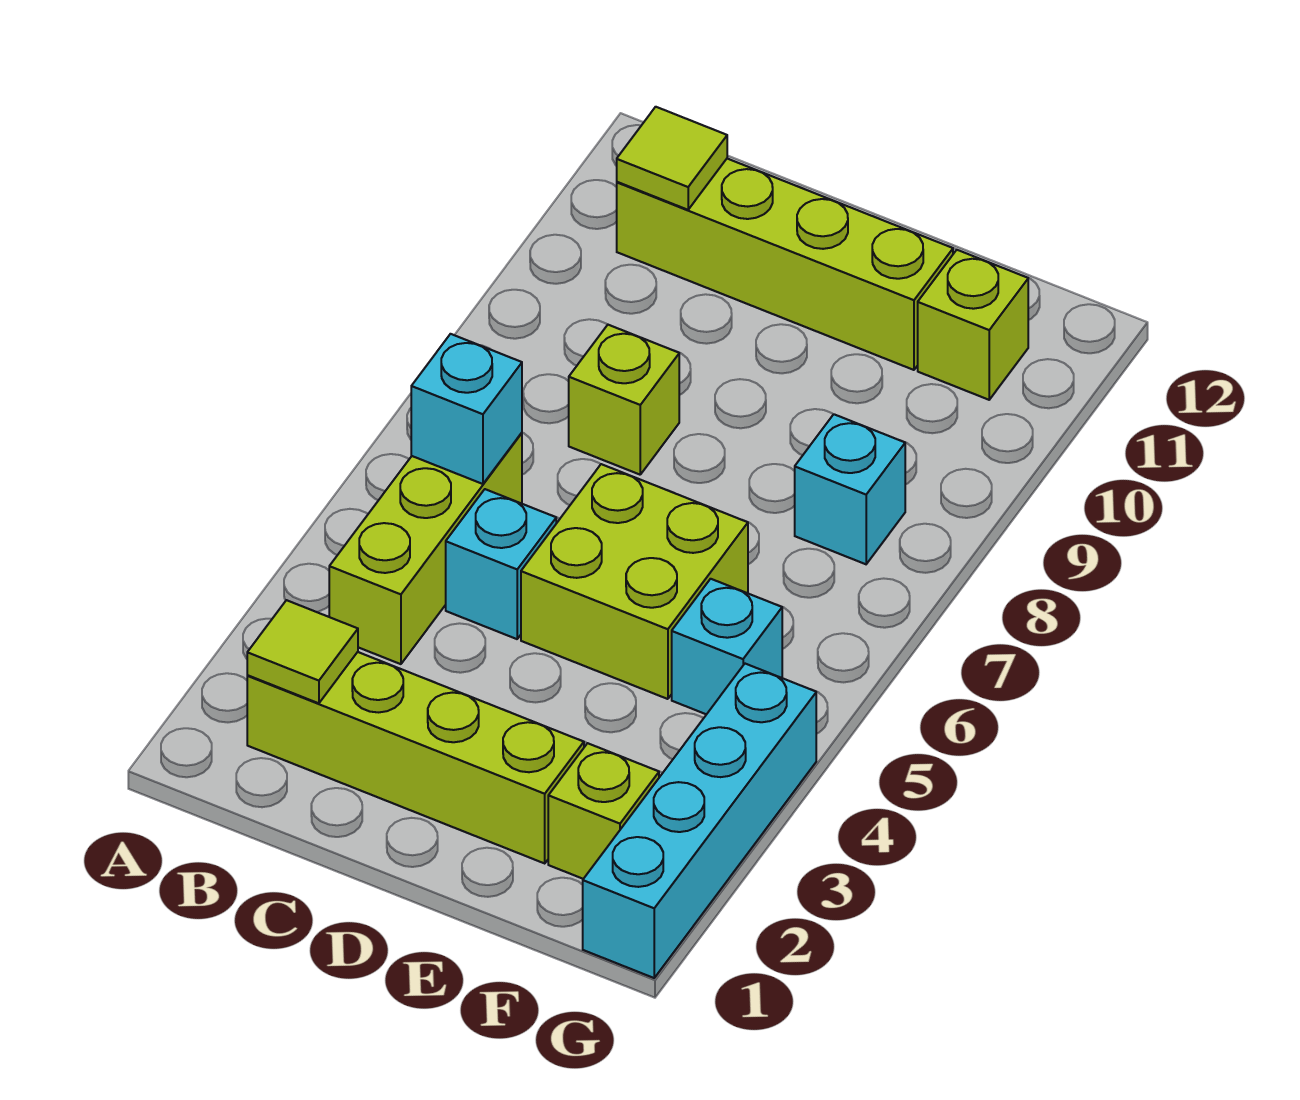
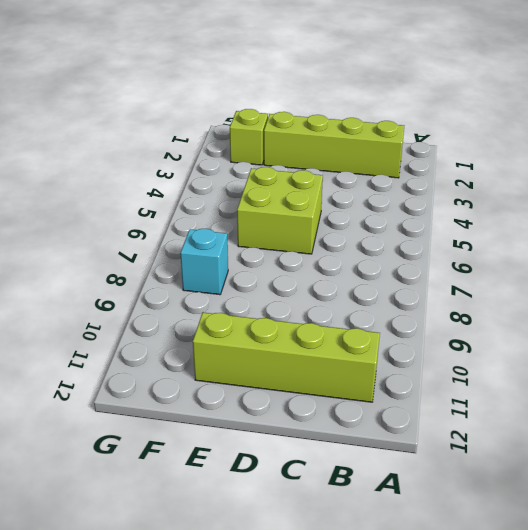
none -> lime 1x3 brick [329,433,522,664]
none -> cyan 1x1 brick [446,489,556,639]
none -> lime 1x1 brick [569,325,679,475]

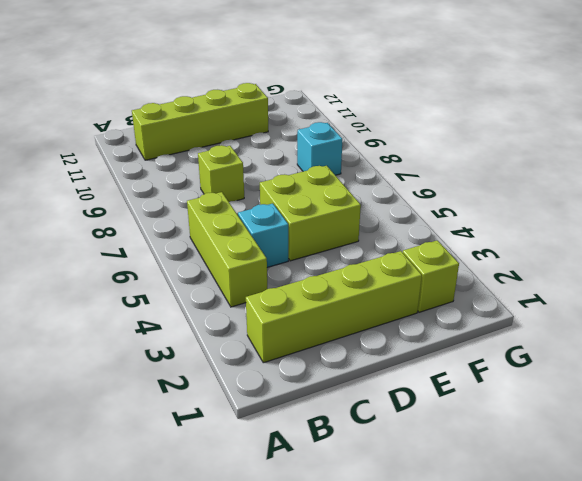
none -> cyan 1x1 brick [672,579,782,714]
none -> lime 1x1 brick [918,250,1028,400]
none -> cyan 1x4 brick [583,664,816,978]

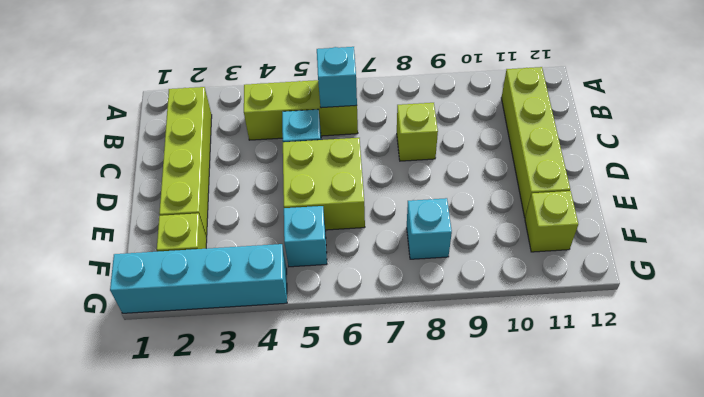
none -> lime 1x1 tile [247,600,358,703]
none -> lime 1x1 tile [617,107,727,210]

